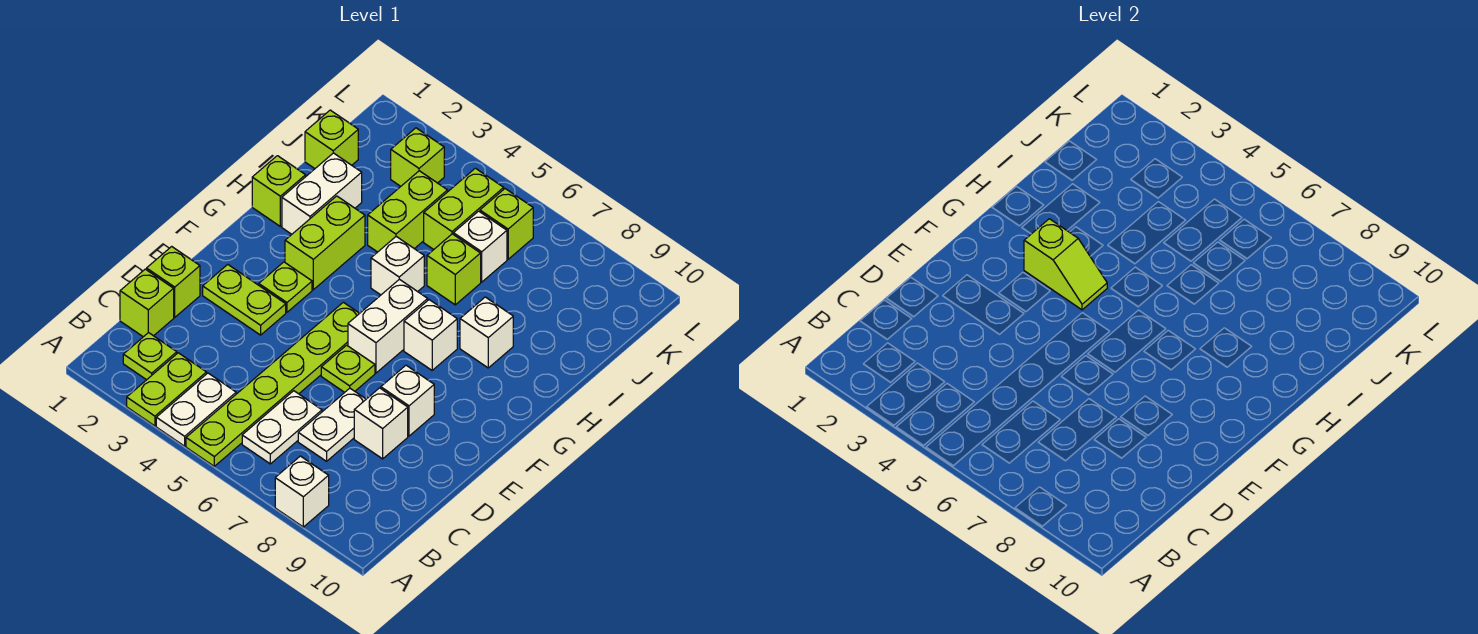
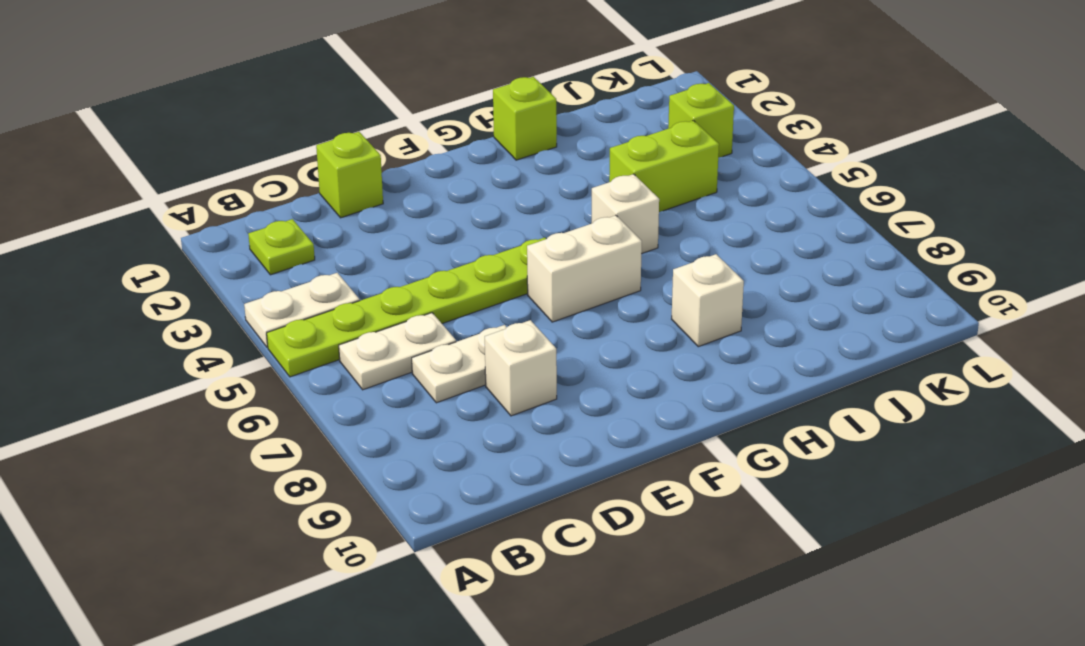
none -> lime 1x2 plate [127,353,207,426]
none -> white 1x1 brick [275,456,329,527]
none -> lime 1x1 brick [120,269,174,337]

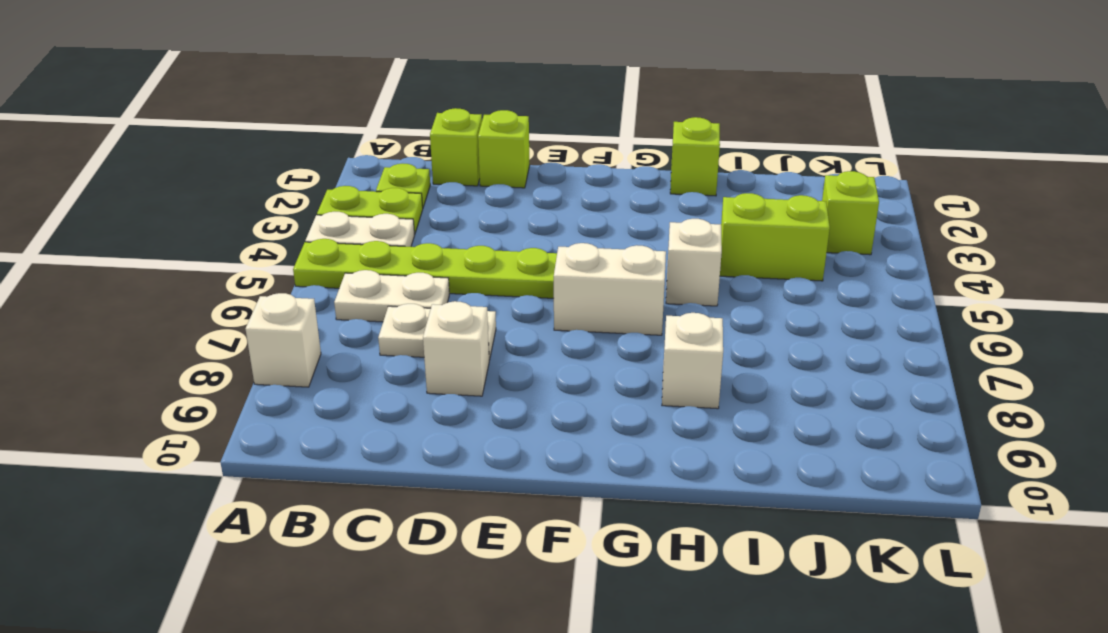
none -> lime 1x2 plate [203,265,286,335]
none -> lime 1x1 plate [321,345,375,392]
none -> white 1x1 brick [381,365,434,436]

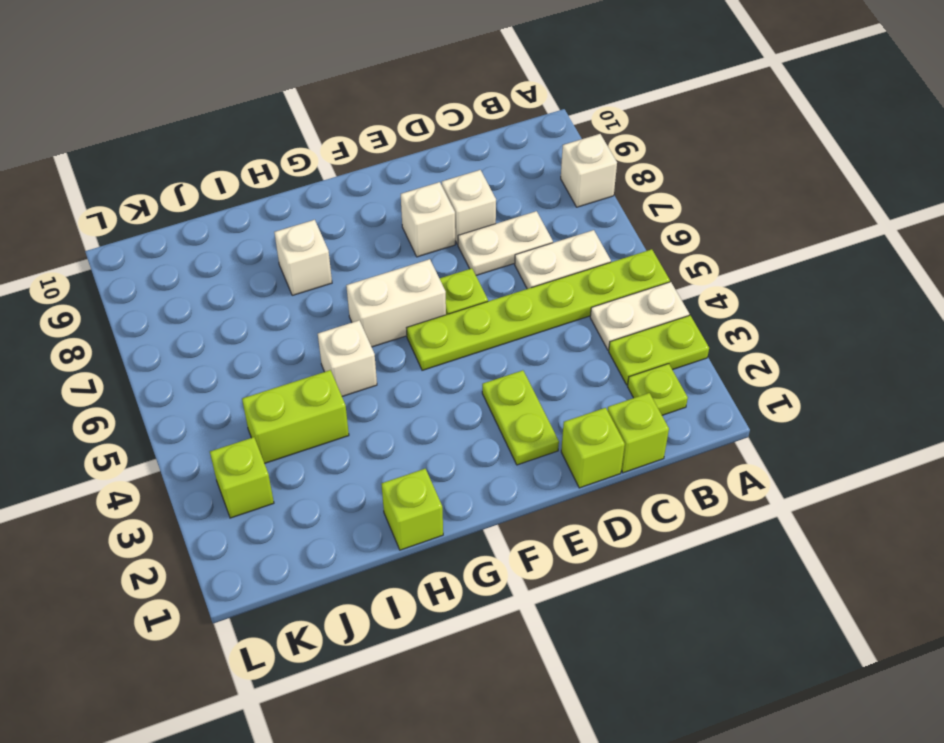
none -> lime 1x1 plate [259,262,312,312]
none -> lime 1x2 brick [285,196,365,290]
none -> white 1x1 brick [404,300,457,370]

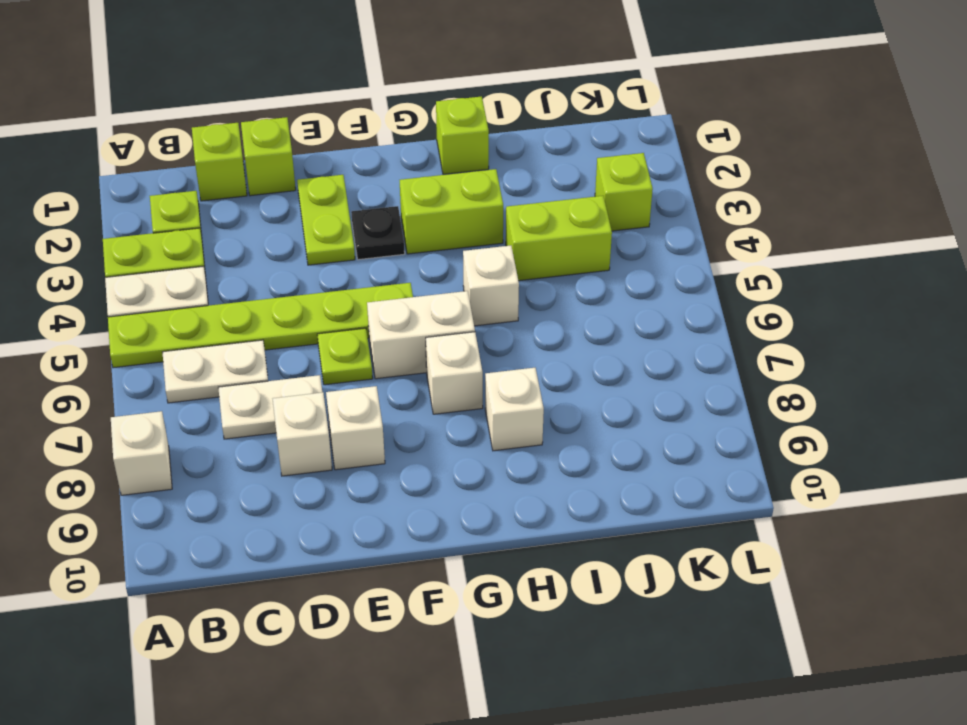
black 1x1 plate [351,206,405,260] -> lime 1x1 plate [259,262,312,312]
none -> white 1x2 brick [282,153,362,234]
none -> lime 1x1 brick [427,234,481,305]
none -> lime 1x1 brick [305,110,358,169]

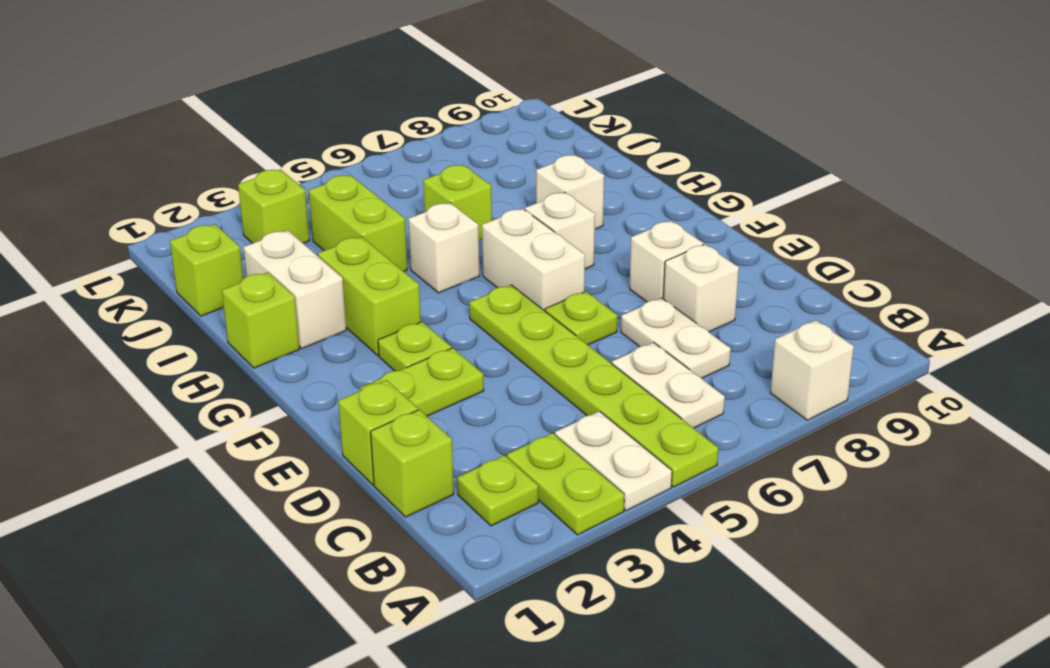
none -> lime 1x2 brick [424,168,504,249]
none -> white 1x1 brick [453,211,507,282]
none -> lime 1x1 brick [480,189,533,259]

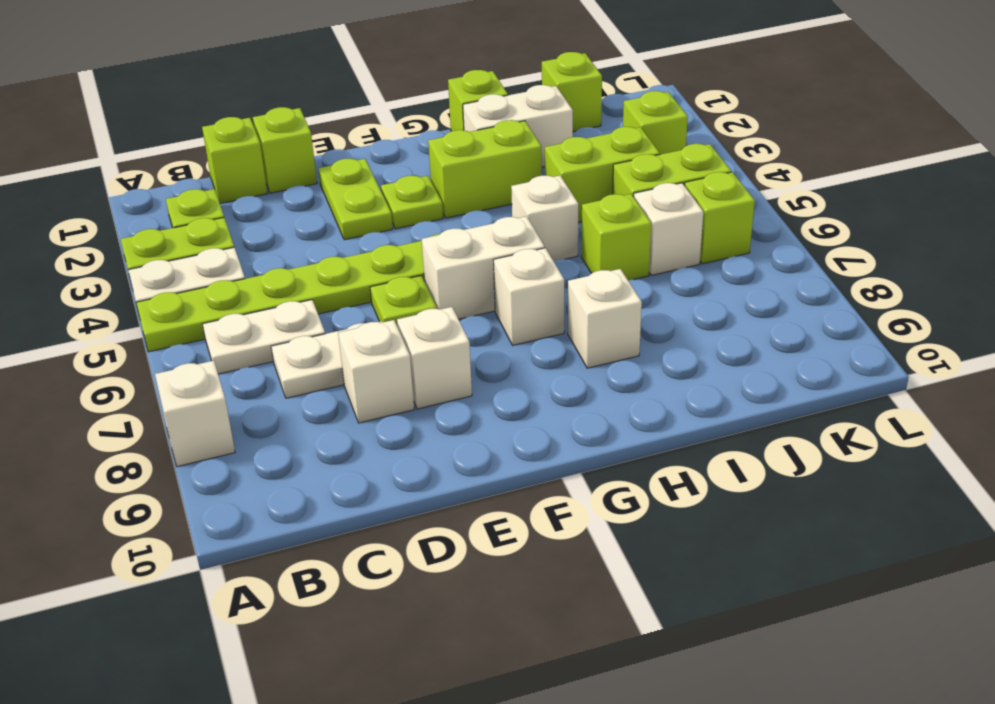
none -> lime 1x2 slope [1024,219,1107,310]

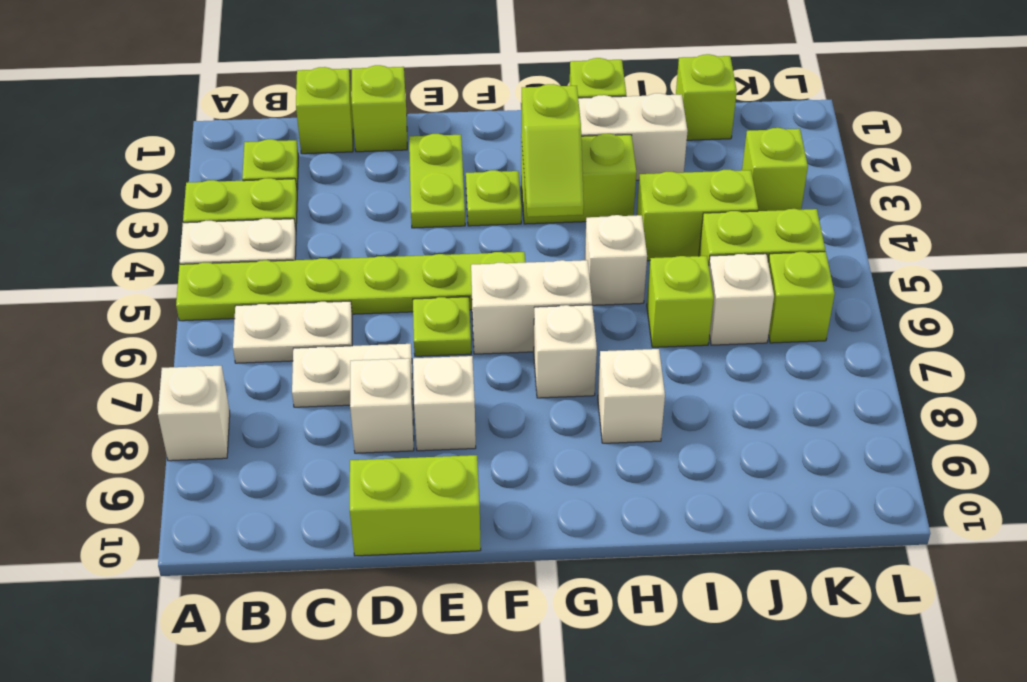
lime 1x2 brick [350,455,481,556] -> none

